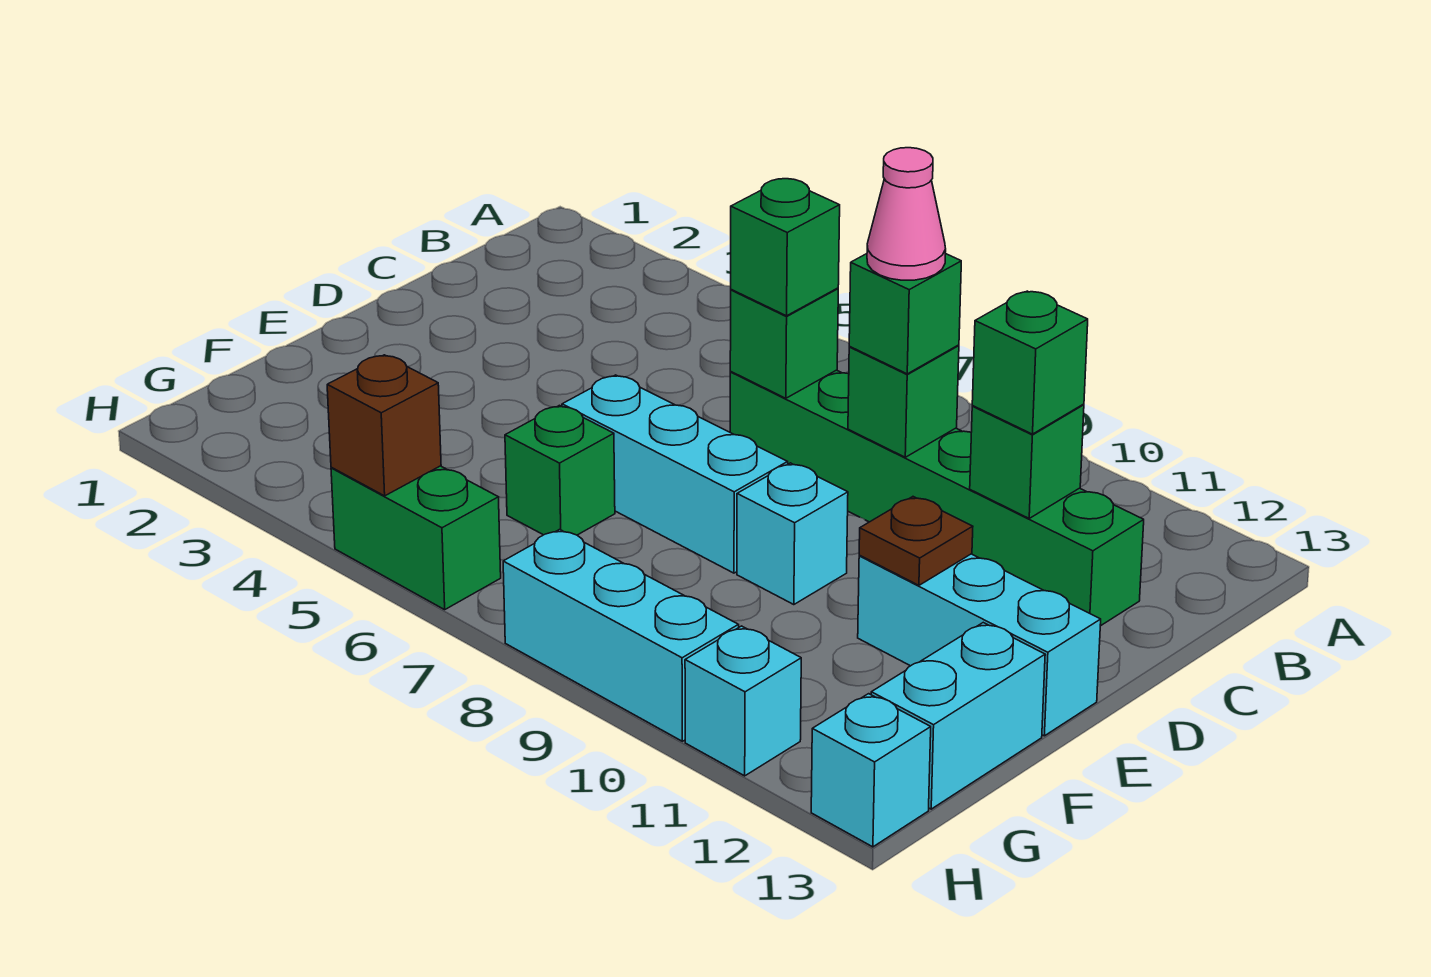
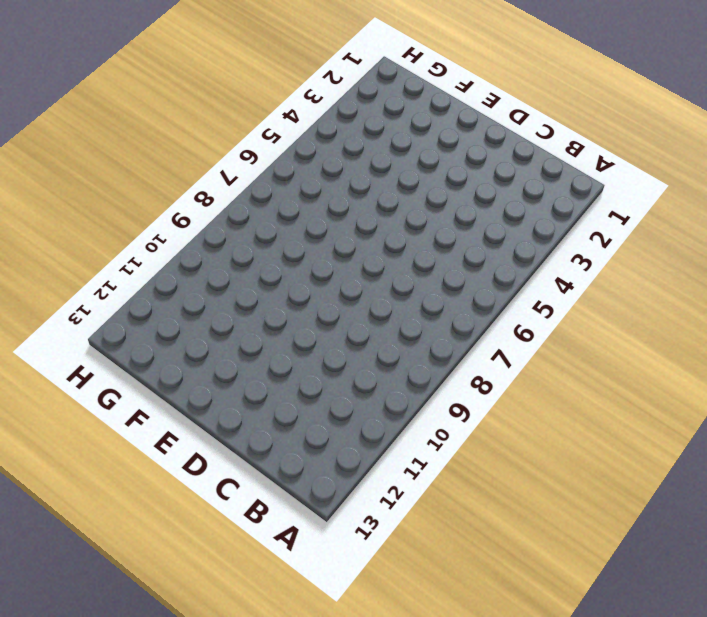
none -> green 1x6 brick [730,370,1144,626]
none -> cyan 1x3 brick [562,375,788,573]
none -> cyan 1x1 brick [737,463,848,605]

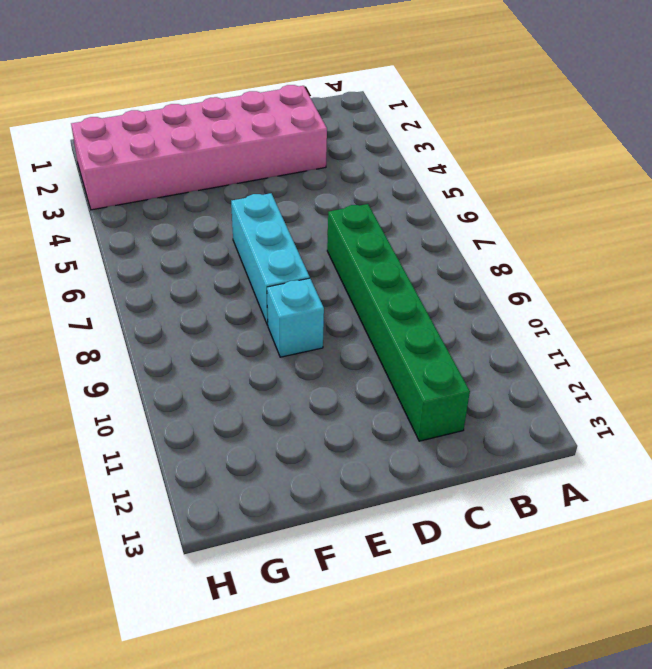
pink 2x6 brick [71,85,327,210] -> none
none -> cyan 1x3 brick [858,554,1101,736]
none -> green 1x1 brick [505,405,615,535]
none -> cyan 1x2 brick [871,623,1045,809]

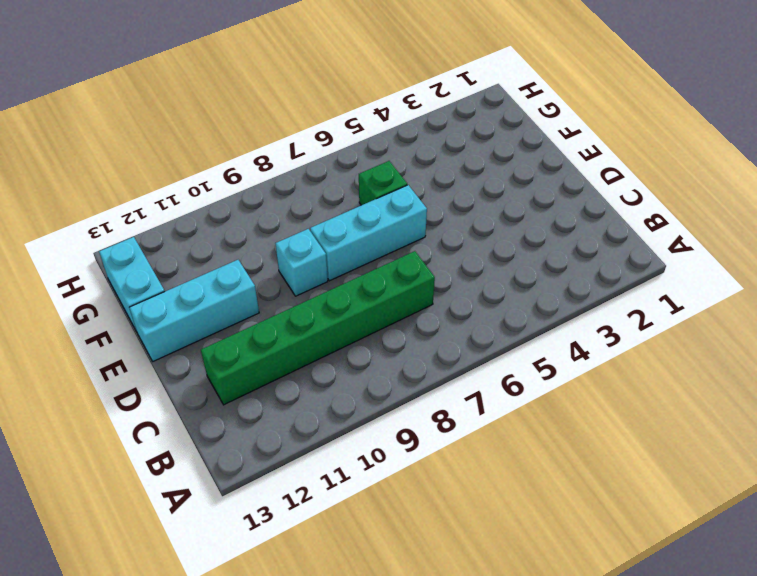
none -> green 1x2 brick [331,466,501,610]
none -> cyan 1x3 brick [503,529,739,741]
none -> cyan 1x1 brick [685,626,801,776]

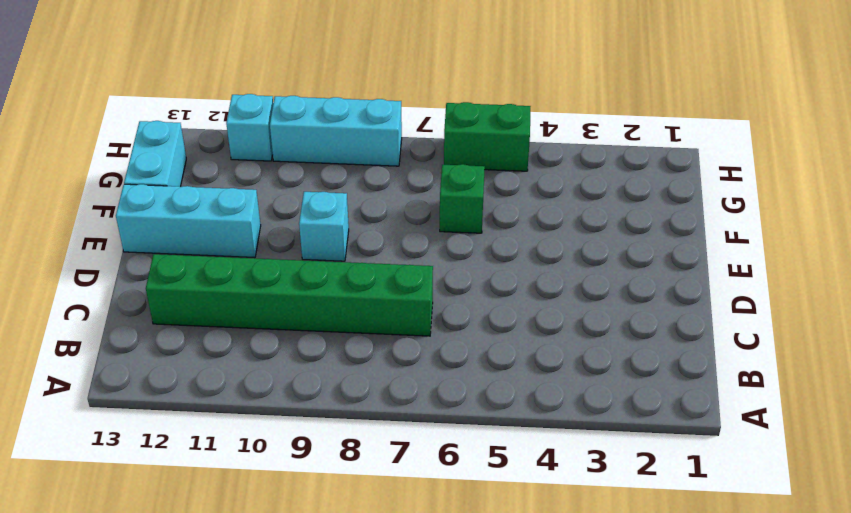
none -> cyan 1x3 brick [562,375,788,573]
none -> cyan 1x1 brick [811,694,931,847]
none -> green 1x1 brick [730,288,838,398]

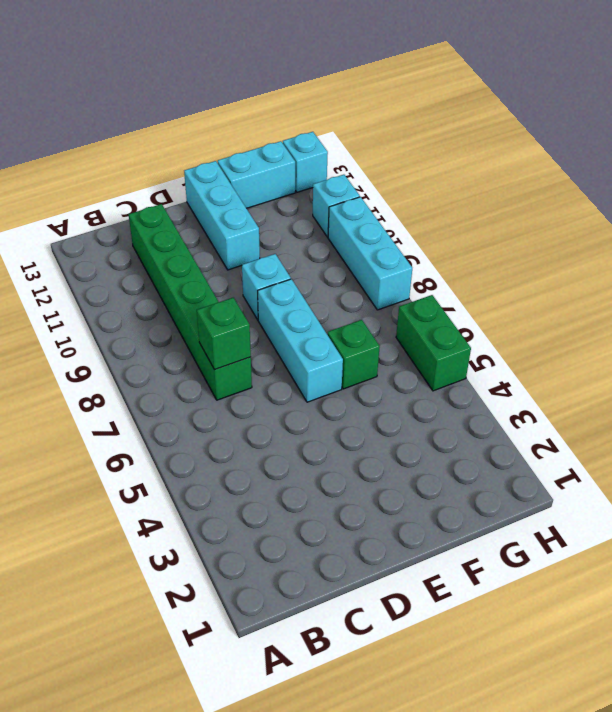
none -> green 1x1 brick [848,345,959,457]
none -> green 1x1 brick [970,404,1084,518]
none -> brown 1x1 plate [859,497,973,585]

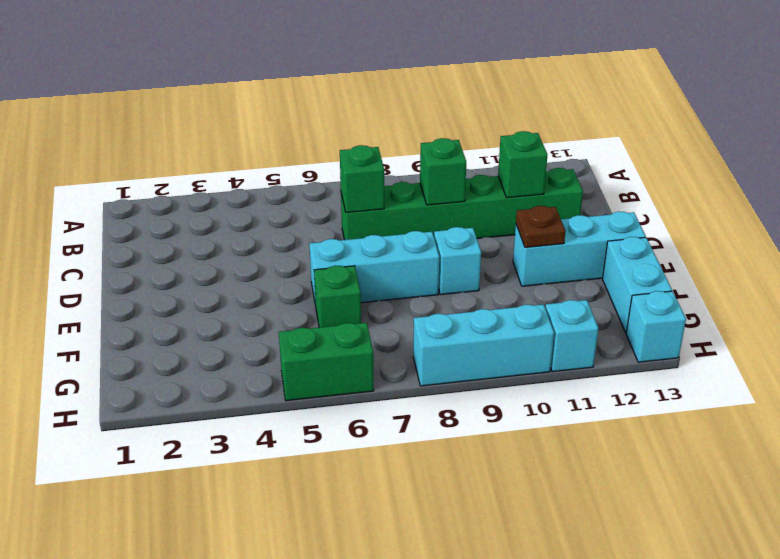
none -> brown 1x1 brick [327,355,441,496]
none -> green 1x1 brick [731,179,840,316]
none -> green 1x1 brick [849,253,961,374]

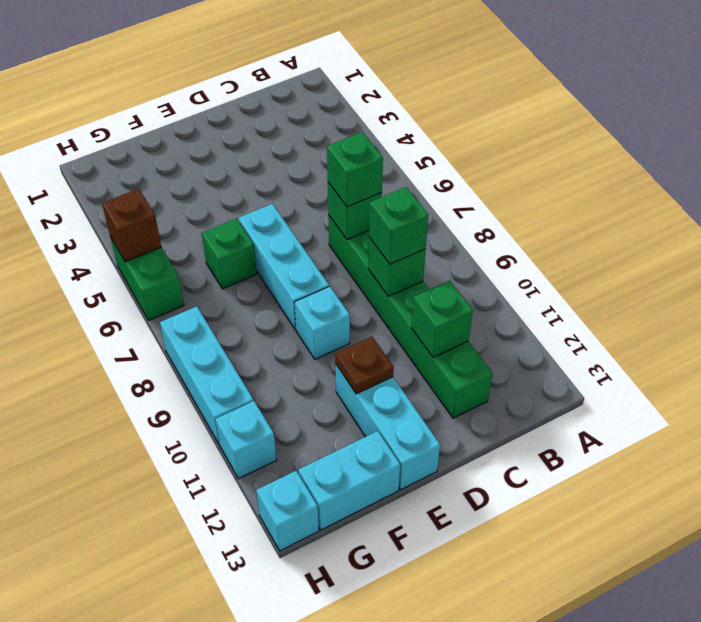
none -> green 1x1 brick [972,291,1088,434]
none -> pink 1x1 cone [867,148,946,280]

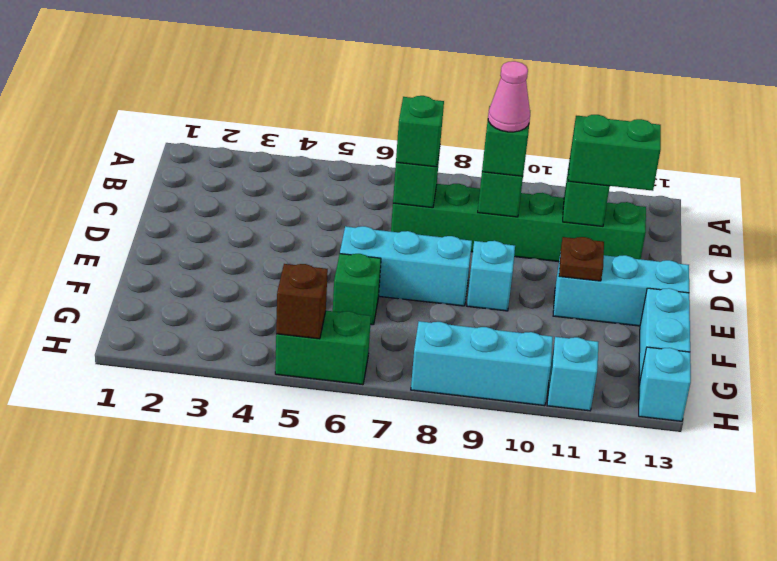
green 1x2 brick [568,115,661,191] -> green 1x1 brick [972,291,1088,434]

